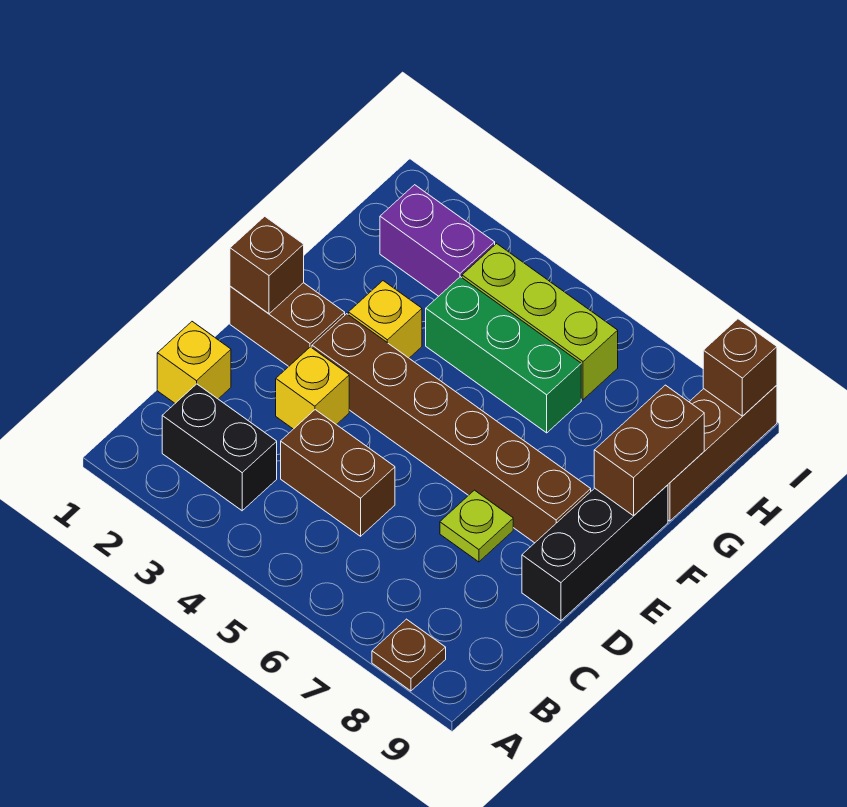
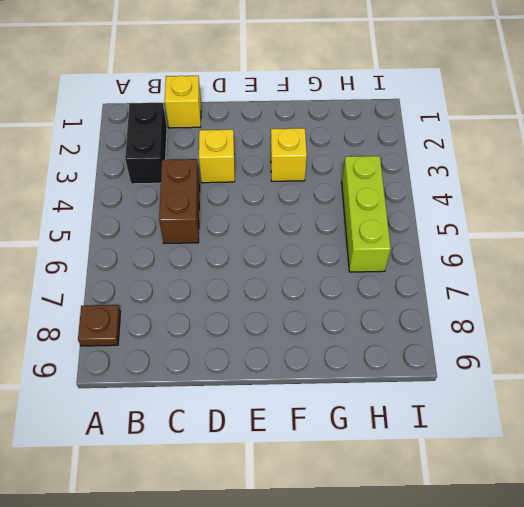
none -> lime 1x1 plate [440,490,513,562]
none -> black 1x3 brick [522,485,668,621]
none -> brown 1x2 brick [230,283,345,366]

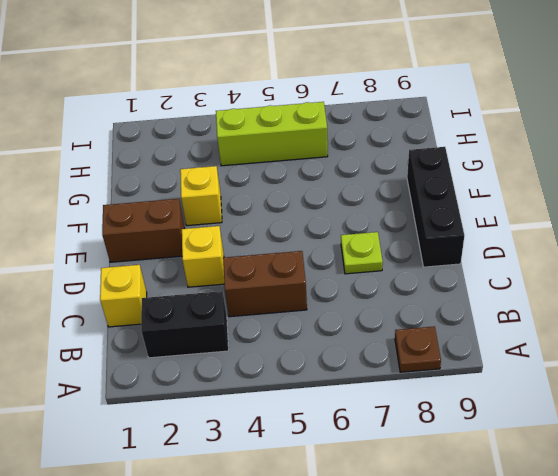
none -> brown 1x6 brick [312,314,591,543]
none -> green 1x3 brick [426,277,581,433]
none -> brown 1x3 brick [668,385,777,521]

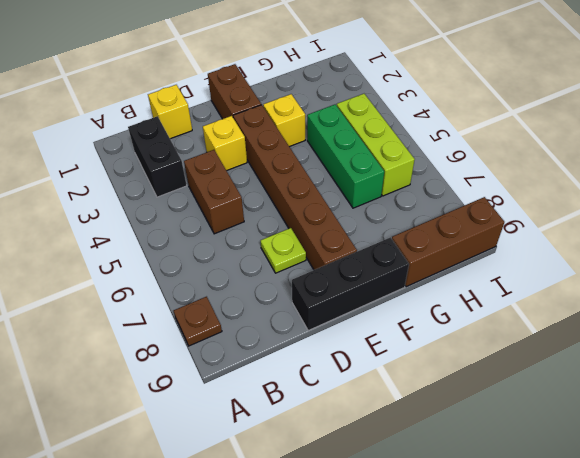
none -> purple 1x2 brick [380,185,495,296]
none -> brown 1x1 brick [230,216,304,314]
none -> brown 1x2 brick [594,385,704,516]

